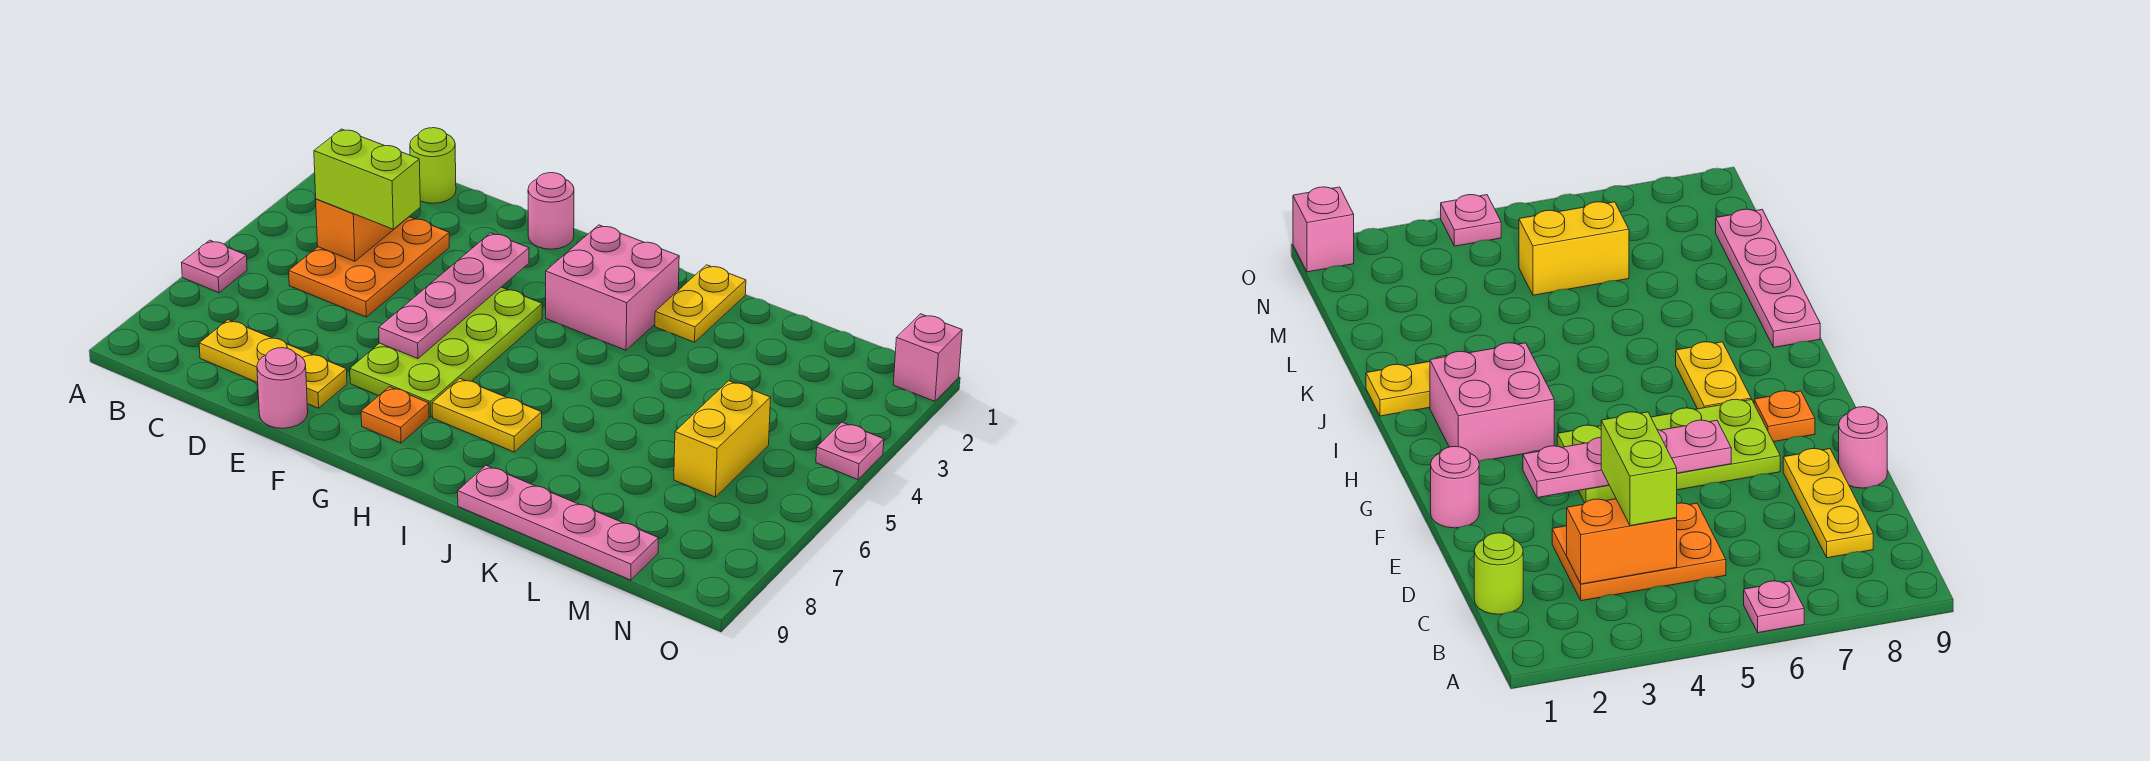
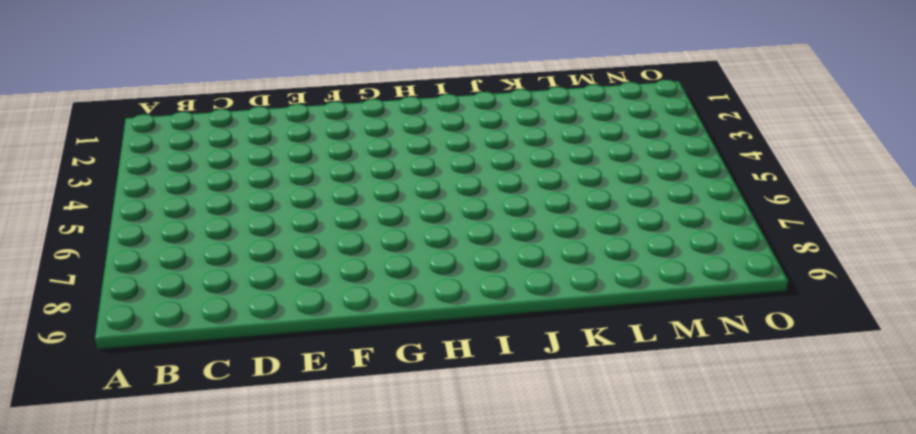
none -> pink 1x1 plate [182,240,247,293]
none -> lime 1x1 round brick [410,128,456,203]
none -> orange 2x3 plate [289,217,449,317]

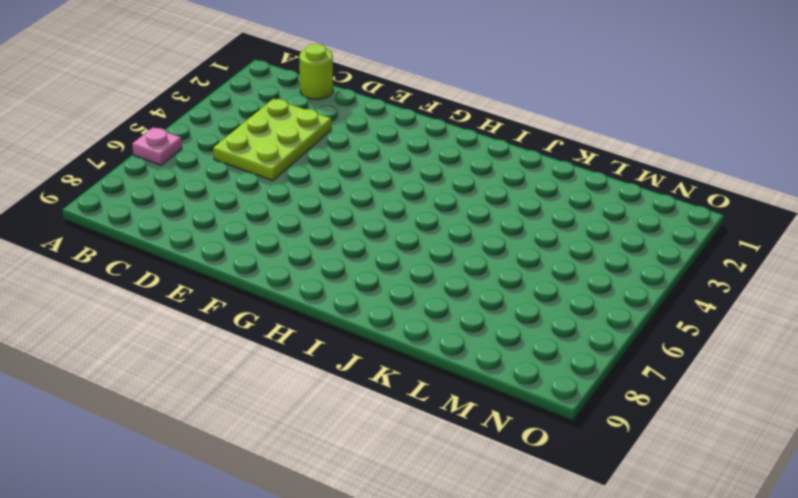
lime 2x3 plate [213,99,331,181] -> orange 2x3 plate [289,217,449,317]
none -> yellow 1x3 plate [199,320,347,408]
none -> pink 1x1 round brick [257,348,308,428]
none -> pink 1x1 round brick [528,173,574,249]

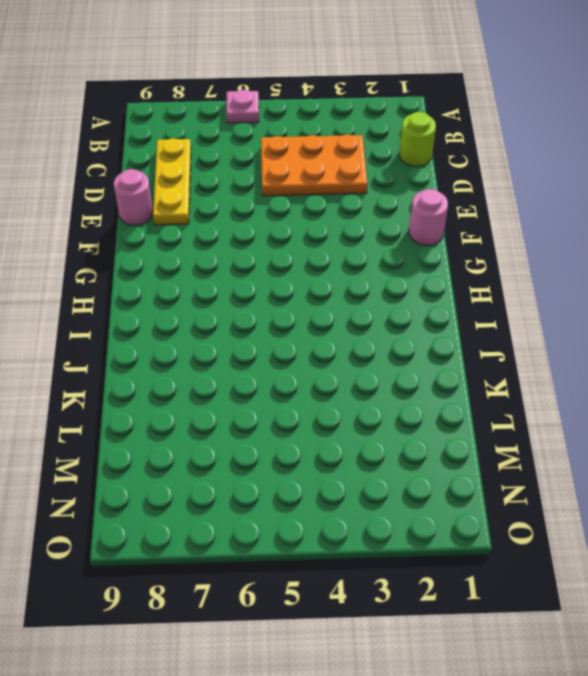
none -> lime 2x4 plate [350,287,542,417]
none -> orange 1x1 plate [361,387,429,443]
none -> pink 2x2 brick [546,225,679,350]

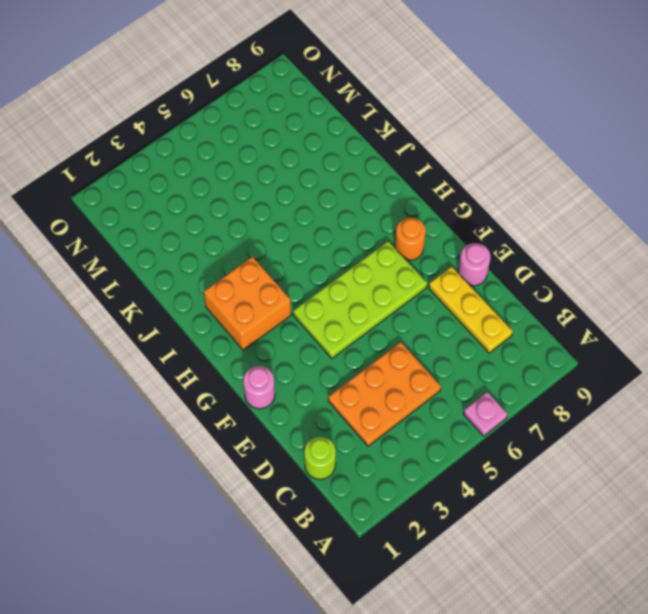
orange 1x1 round brick [395,218,426,260] -> orange 1x1 plate [361,387,429,443]
orange 2x2 brick [204,257,291,350] -> pink 2x2 brick [546,225,679,350]
none -> yellow 1x2 plate [432,379,542,452]
none -> yellow 1x2 plate [655,265,746,342]
none -> pink 1x4 plate [458,465,659,580]

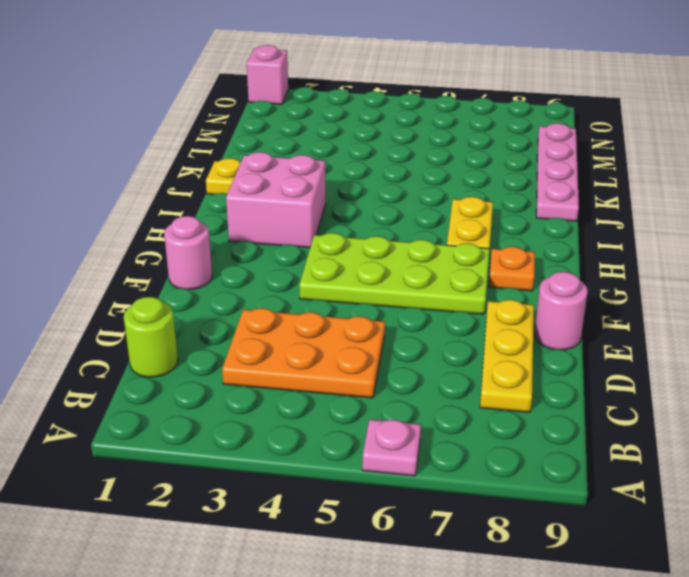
none -> yellow 1x2 brick [674,381,771,497]
none -> pink 1x1 plate [816,422,884,479]
none -> orange 1x2 brick [316,199,410,261]

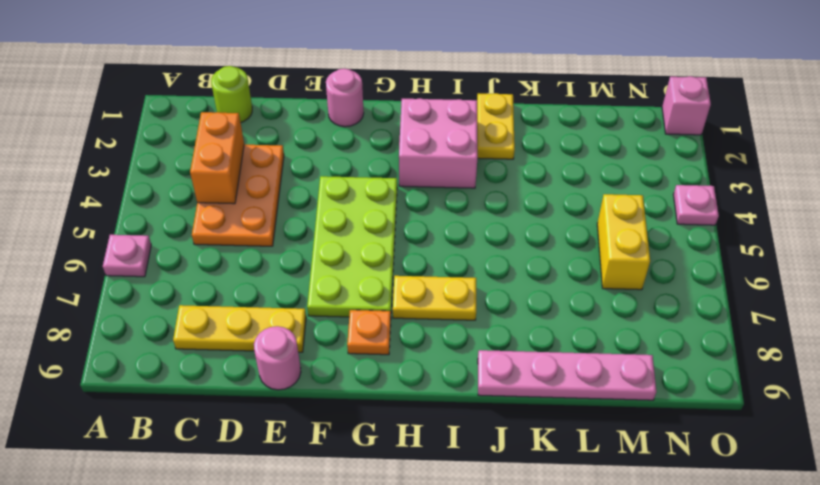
none -> pink 1x4 plate [379,233,529,359]
none -> lime 1x2 brick [314,129,420,229]

